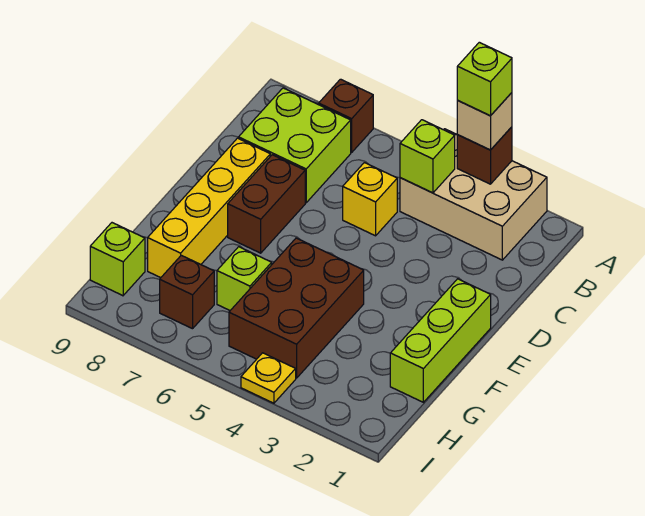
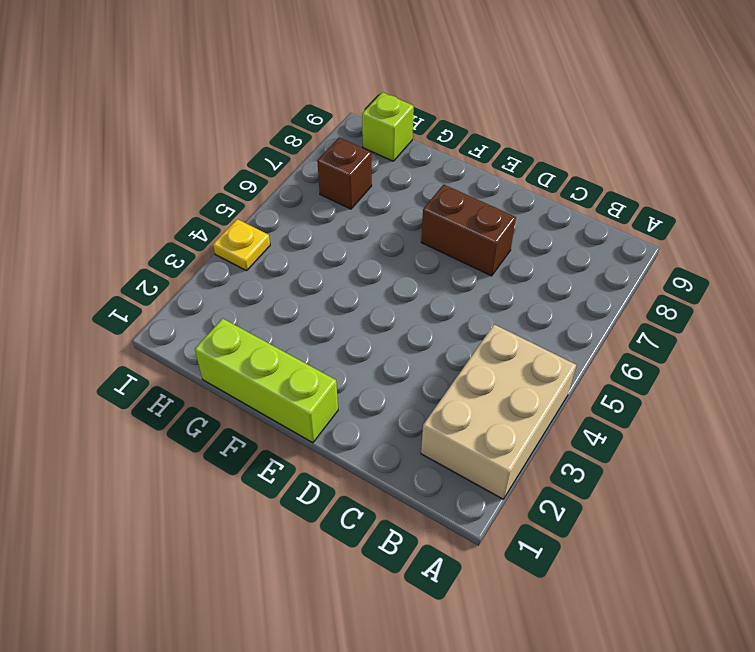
none -> brown 1x1 brick [319,79,373,152]
none -> lime 2x2 brick [239,88,351,203]
none -> yellow 1x1 brick [343,163,397,236]

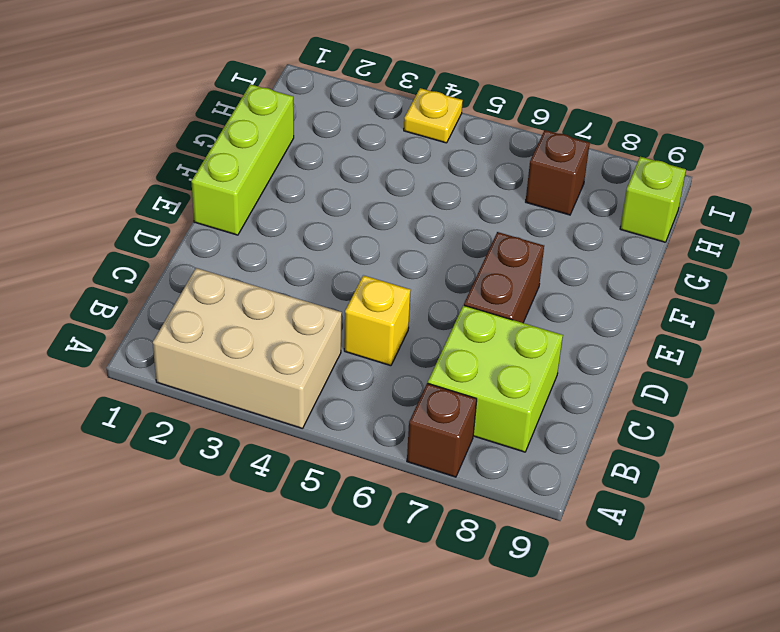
none -> yellow 1x4 brick [148,138,270,278]
none -> brown 2x3 brick [229,238,364,378]
none -> lime 1x1 brick [217,247,272,310]

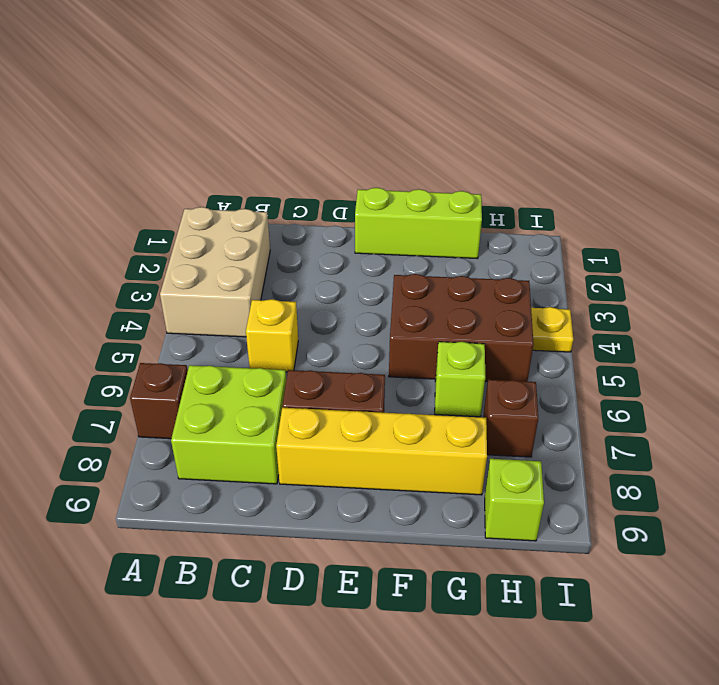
none -> brown 1x1 brick [457,127,512,184]
none -> lime 1x1 brick [400,120,455,193]
none -> tan 1x1 brick [457,93,512,150]

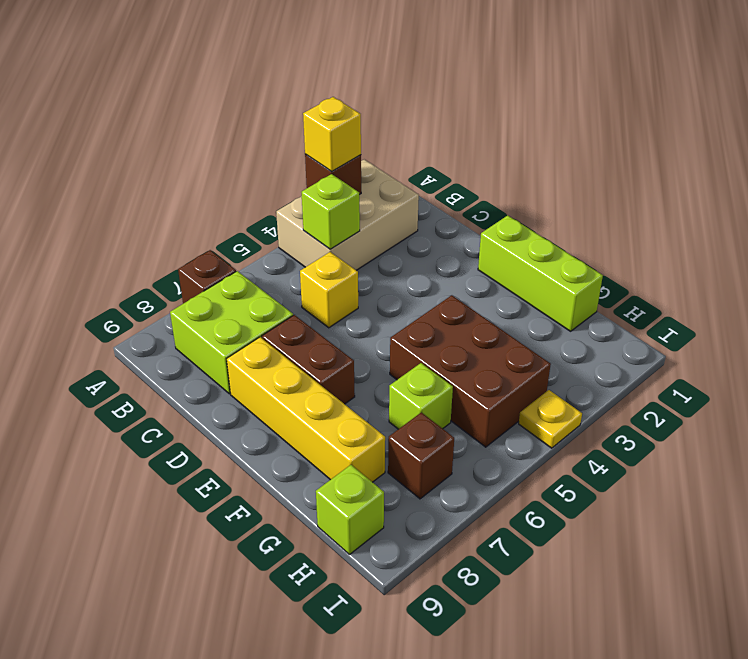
yellow 1x1 brick [303,97,361,172] -> tan 1x1 brick [457,93,512,150]
none -> lime 1x1 brick [457,42,512,116]

